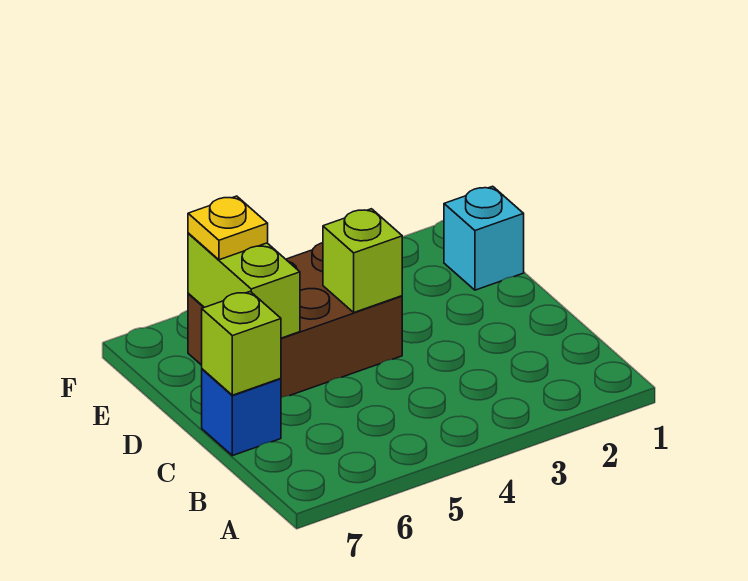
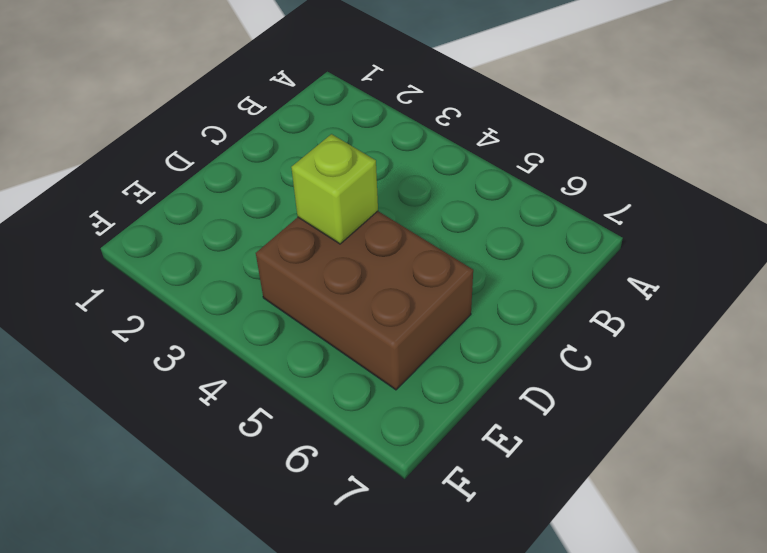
none -> blue 1x1 brick [202,369,281,456]
none -> cyan 1x1 brick [444,186,524,290]

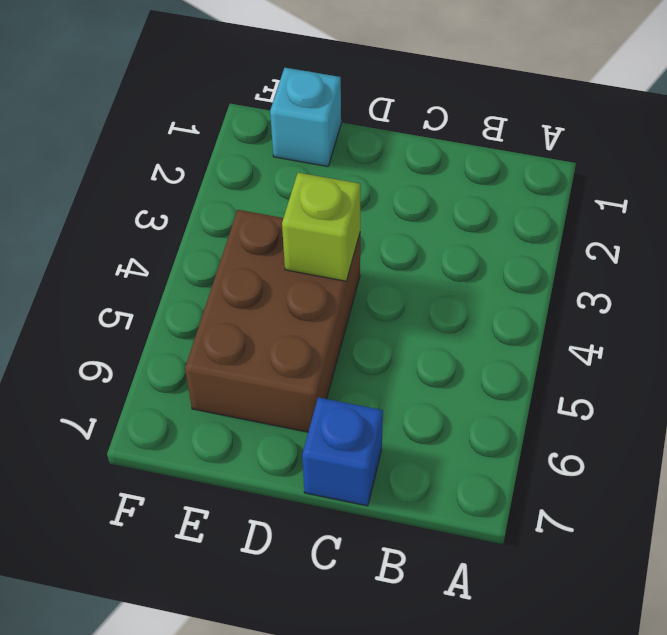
none -> lime 1x1 brick [202,292,281,395]
none -> lime 1x2 brick [188,233,300,338]

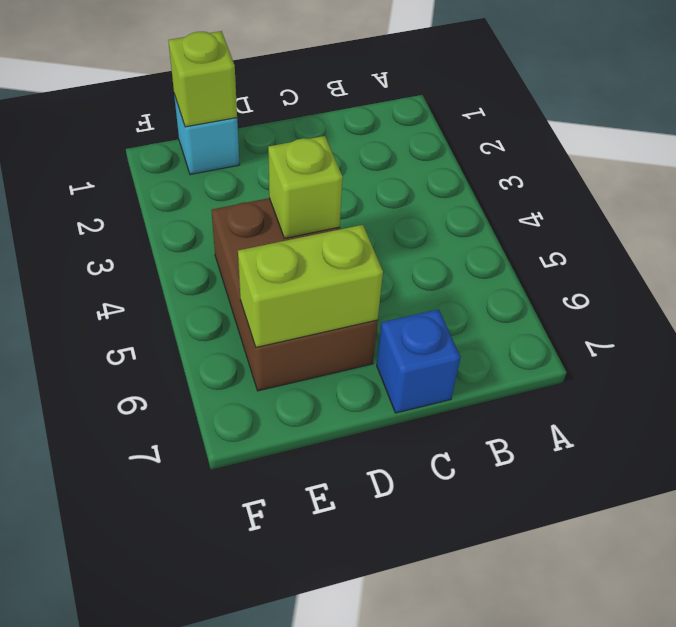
lime 1x1 brick [168,31,237,127] -> lime 1x1 brick moved to [202,292,281,395]
none -> yellow 1x1 plate [188,196,268,260]

